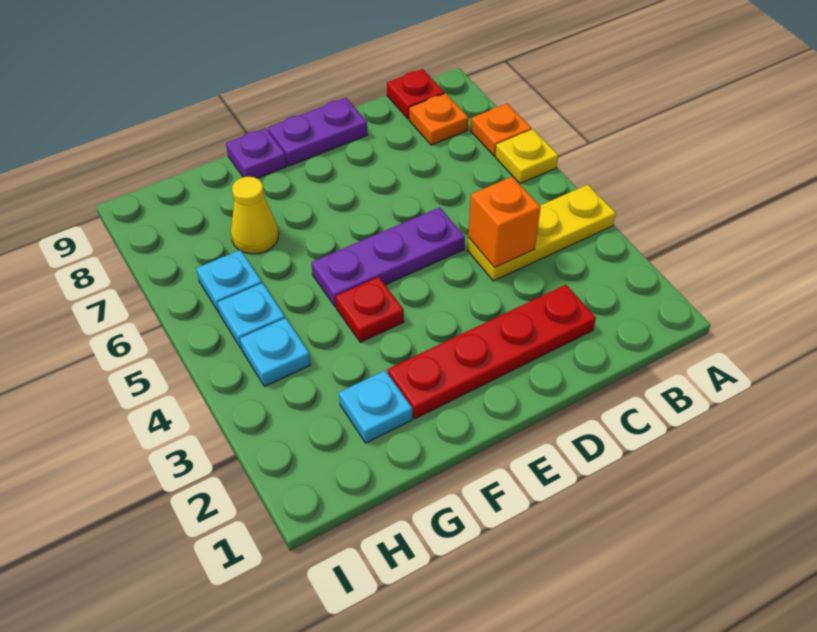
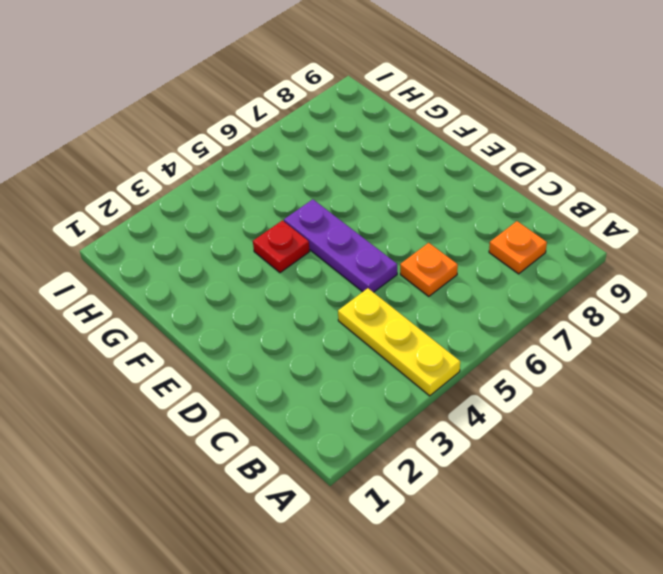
orange 1x1 plate [400,243,458,296] -> orange 1x1 plate moved to [471,104,532,156]
none -> yellow 1x1 plate [495,129,558,184]
none -> red 1x1 plate [387,69,444,119]
none -> red 1x4 plate [388,285,596,419]

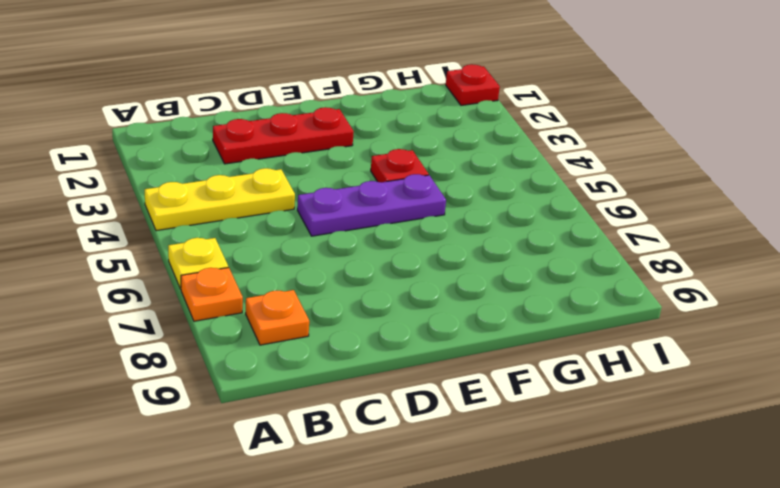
red 1x3 plate [213,107,354,164] -> red 1x4 plate [388,285,596,419]
red 1x1 plate [446,64,500,105] -> red 1x1 plate moved to [387,69,444,119]
none -> purple 1x2 plate [268,98,367,166]
none -> purple 1x1 plate [226,128,287,178]
none -> cyan 1x1 plate [339,370,412,443]

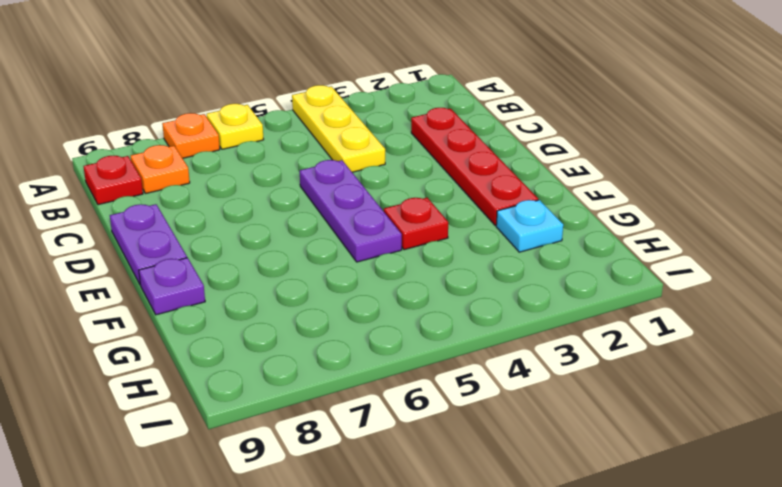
none -> yellow 1x1 cone [231,176,279,254]
none -> cyan 1x1 plate [240,318,311,386]
none -> cyan 1x1 plate [217,283,285,349]

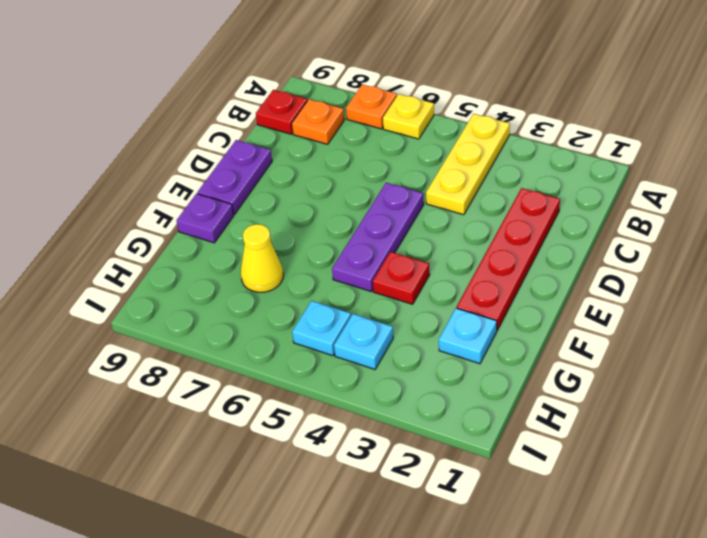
none -> cyan 1x1 plate [196,250,262,312]
none -> orange 1x1 brick [468,177,541,268]

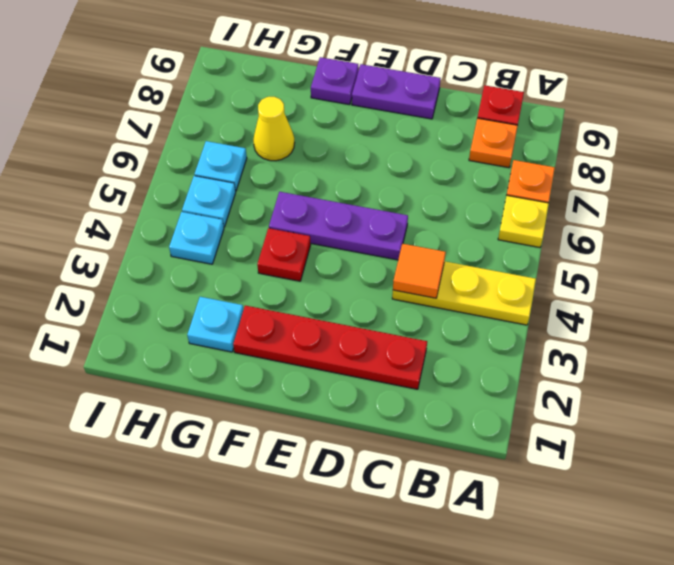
orange 1x1 tile [393,244,446,298] -> orange 1x1 brick [468,177,541,268]

